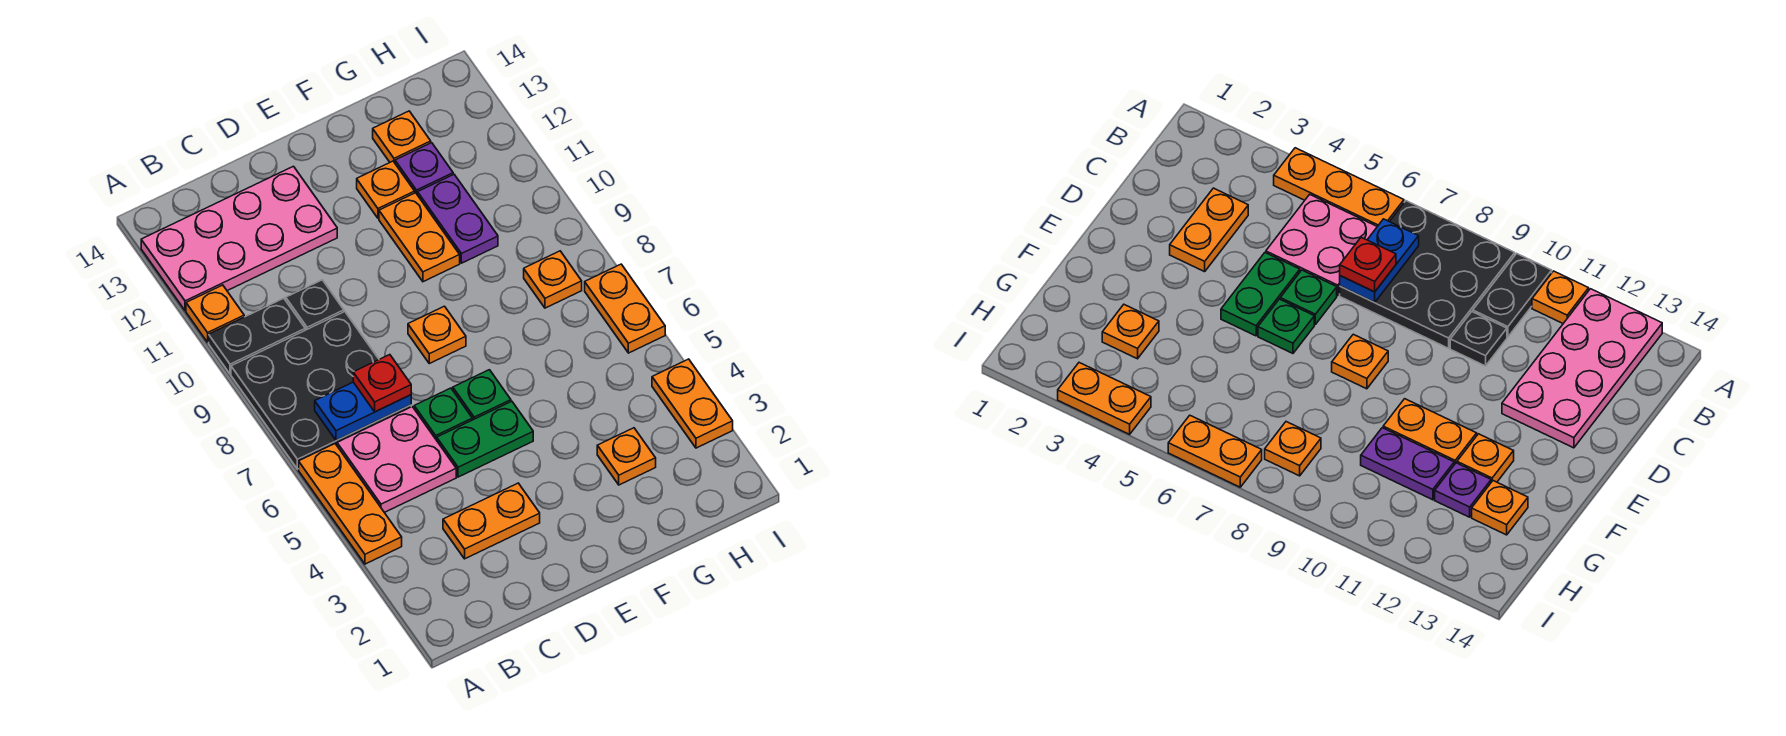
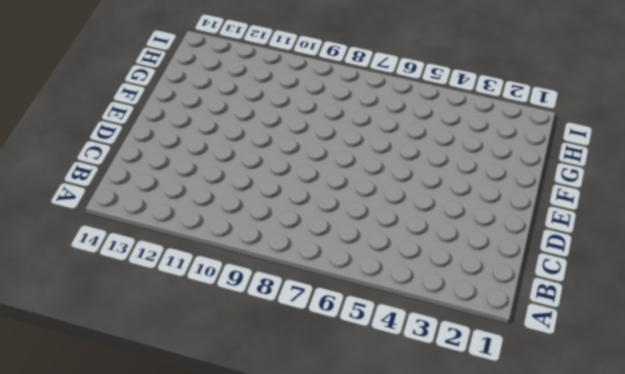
none -> orange 1x3 plate [299,444,402,564]
none -> black 3x3 plate [231,312,411,469]
none -> black 1x2 plate [209,298,305,374]

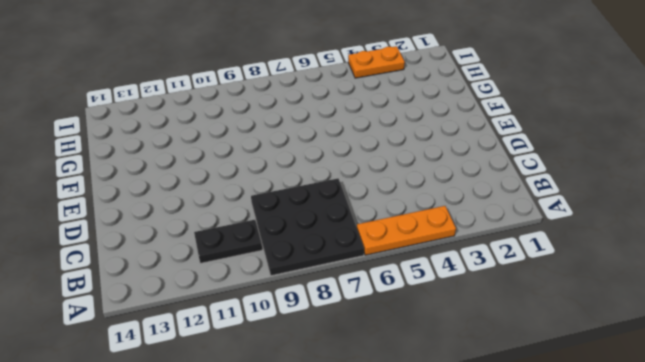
black 1x2 plate [194,220,262,263] -> black 1x2 plate turned to [209,298,305,374]
none -> orange 1x1 plate [186,285,244,342]
none -> pink 2x4 plate [141,166,337,311]
none -> pink 2x2 plate [337,407,456,513]

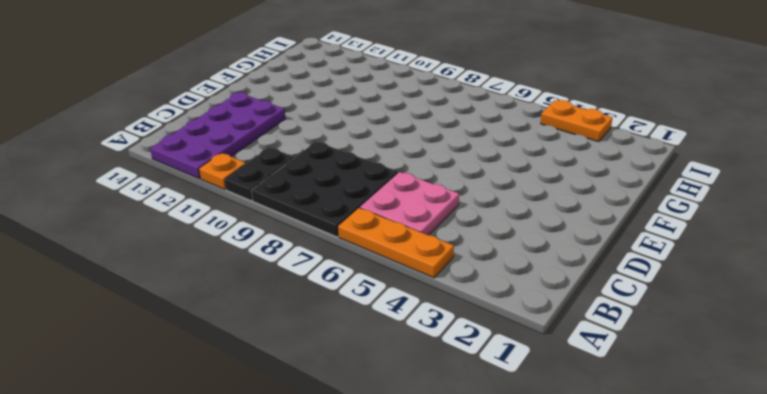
purple 2x4 plate [150,92,285,179] -> pink 2x4 plate [141,166,337,311]
none -> orange 1x2 plate [443,483,540,559]
none -> black 1x1 plate [286,280,344,330]
none -> green 1x2 plate [437,401,533,477]

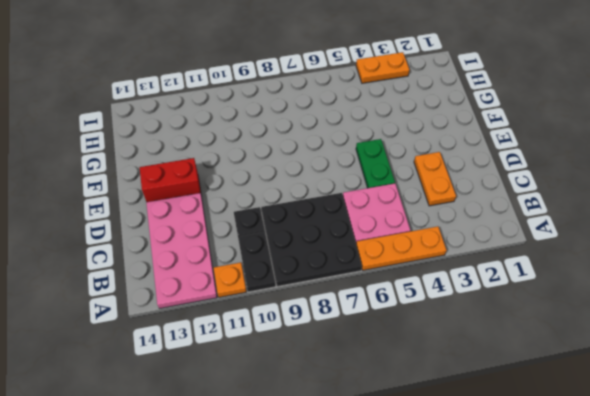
red 1x2 brick [140,158,201,202] -> none
none -> green 1x1 plate [414,388,472,440]
none -> green 1x1 plate [453,370,511,420]
none -> orange 1x1 plate [408,306,466,363]

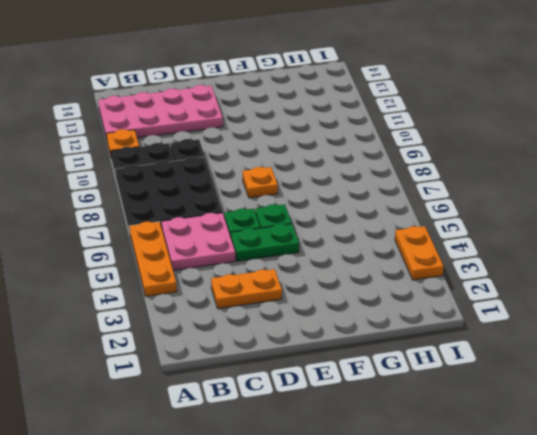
none -> orange 1x2 plate [379,193,460,282]
none -> orange 1x1 plate [357,161,415,218]
none -> orange 1x1 plate [597,428,656,485]

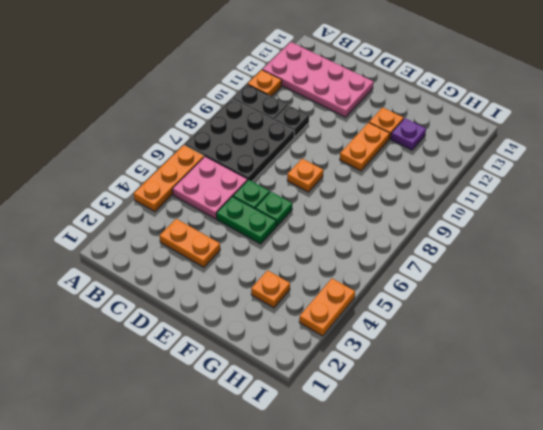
none -> purple 1x2 plate [418,174,498,263]
none -> orange 1x1 plate [373,111,431,163]
none -> orange 1x1 plate [524,251,582,308]

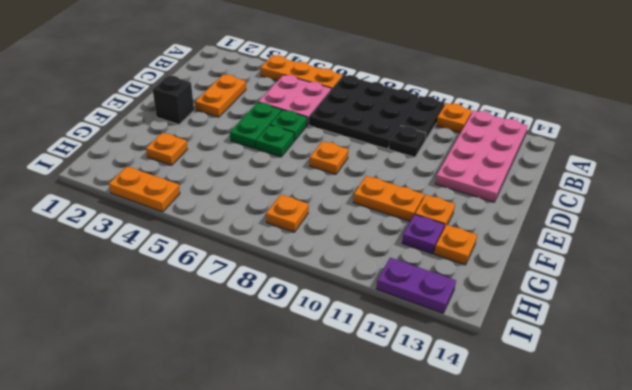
black 1x1 brick [153,76,194,124] -> none
purple 1x2 plate [376,258,456,313] -> purple 1x2 plate moved to [418,174,498,263]
none -> orange 1x2 plate [585,264,665,353]
none -> blue 1x2 plate [315,382,411,441]
none -> red 1x1 plate [353,355,411,412]

